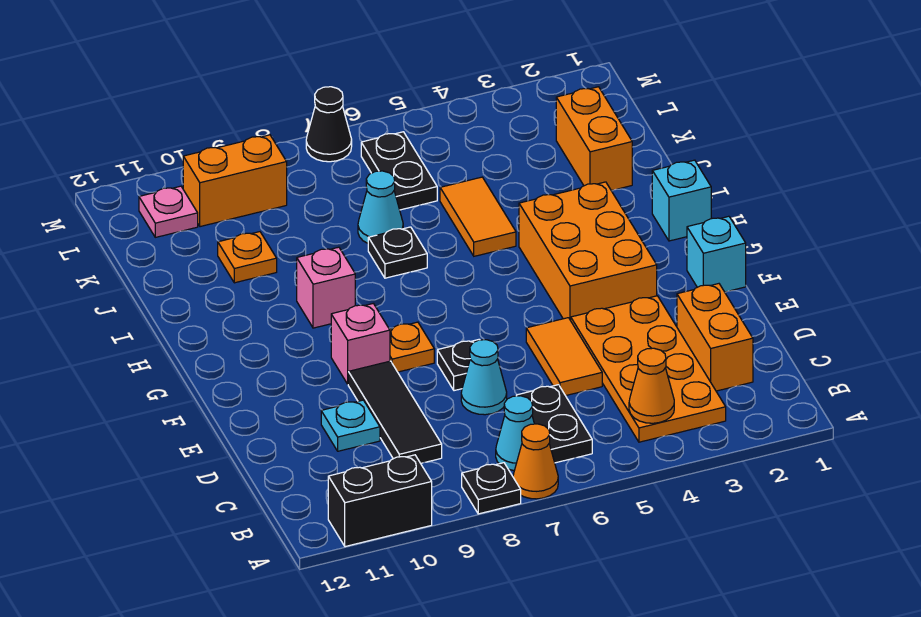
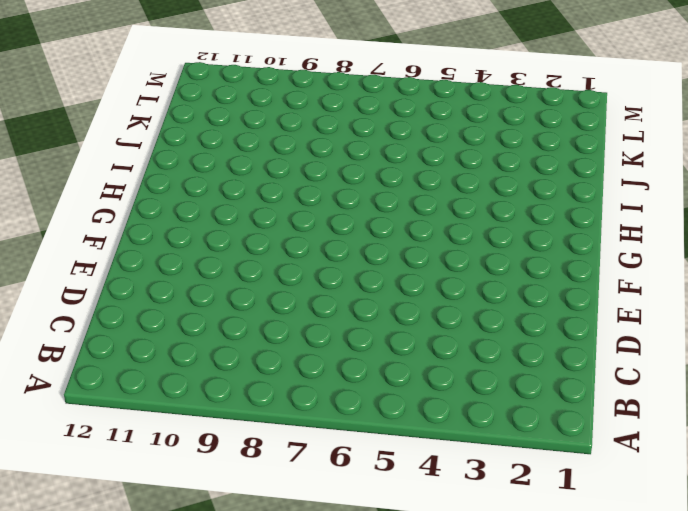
none -> orange 1x1 cone [513,424,558,499]
none -> black 1x1 plate [462,463,521,514]
none -> black 1x2 brick [328,455,432,547]

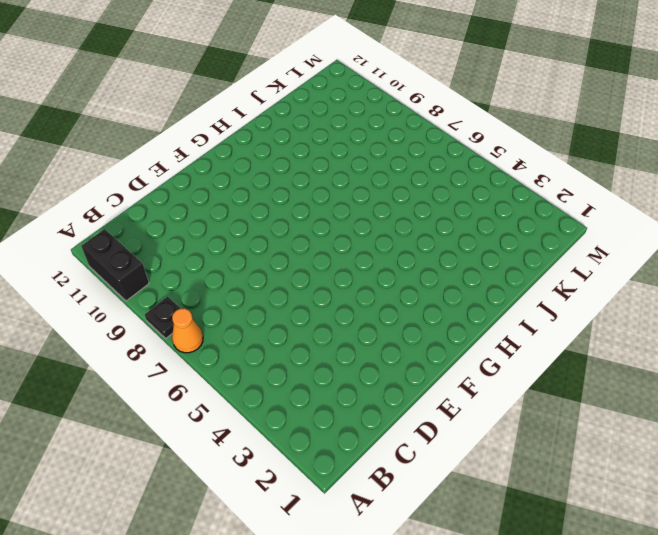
none -> orange 2x4 plate [571,296,726,442]
none -> black 1x2 plate [516,385,592,463]
none -> cyan 1x1 cone [496,396,534,470]

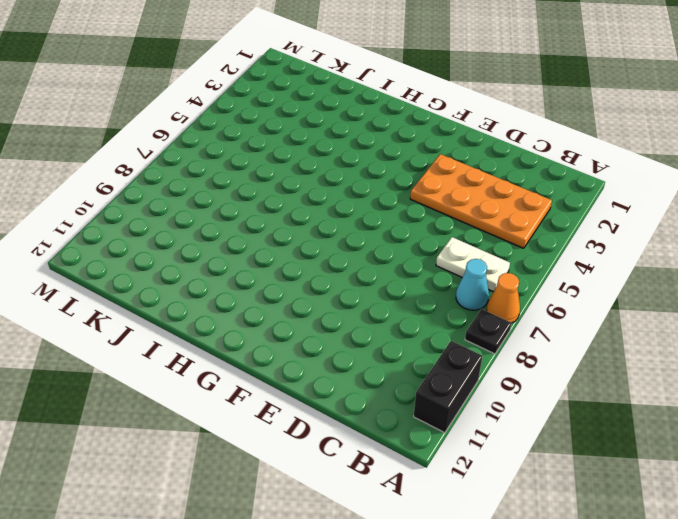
white 1x2 plate [436,237,510,292] -> black 1x2 plate [516,385,592,463]
none -> orange 1x2 brick [677,284,753,391]
none -> black 1x3 tile [348,361,442,463]
none -> orange 1x2 tile [526,318,602,396]

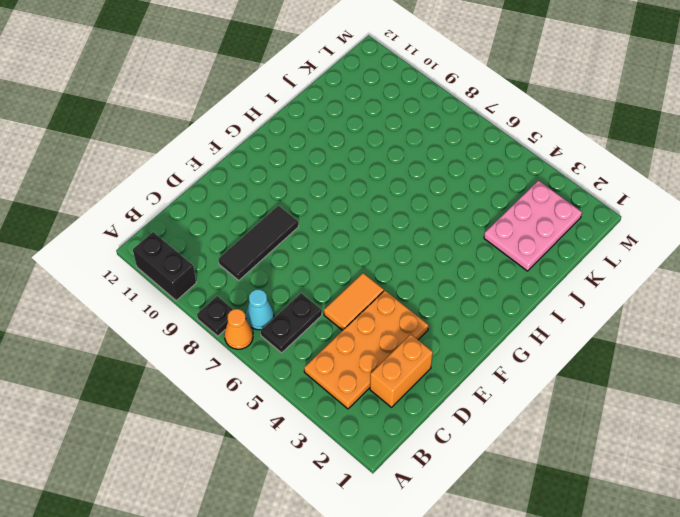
pink 2x3 plate [484,181,582,271] -> orange 1x2 brick [556,87,632,191]
none -> cyan 1x1 cone [461,340,507,415]
none -> cyan 1x1 plate [321,400,380,451]
none -> black 1x1 plate [437,339,480,391]

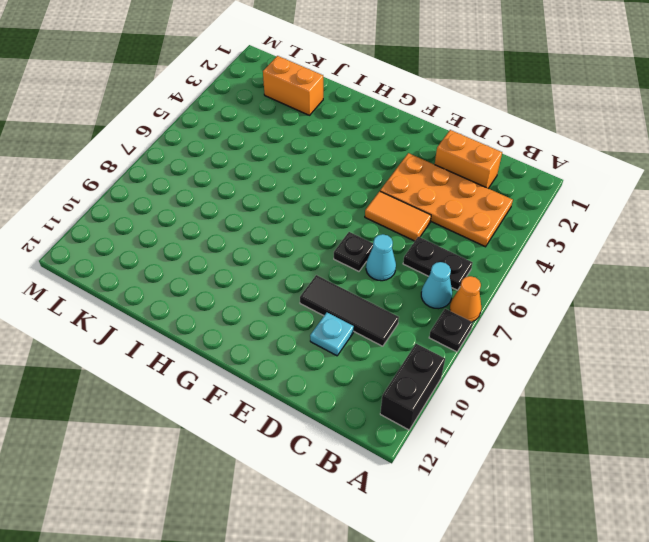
none -> cyan 1x1 brick [687,216,746,292]
none -> orange 2x3 brick [519,182,657,320]
none -> orange 1x1 plate [390,322,434,372]

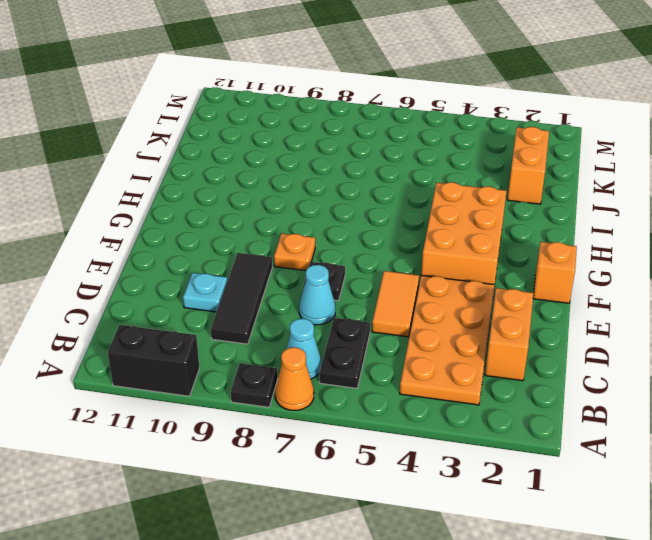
orange 1x1 brick [533,242,577,303] -> cyan 1x1 brick [687,216,746,292]
none -> pink 1x1 brick [331,304,390,384]
none -> cyan 1x1 brick [652,160,711,241]
none -> pink 1x1 brick [297,247,355,328]

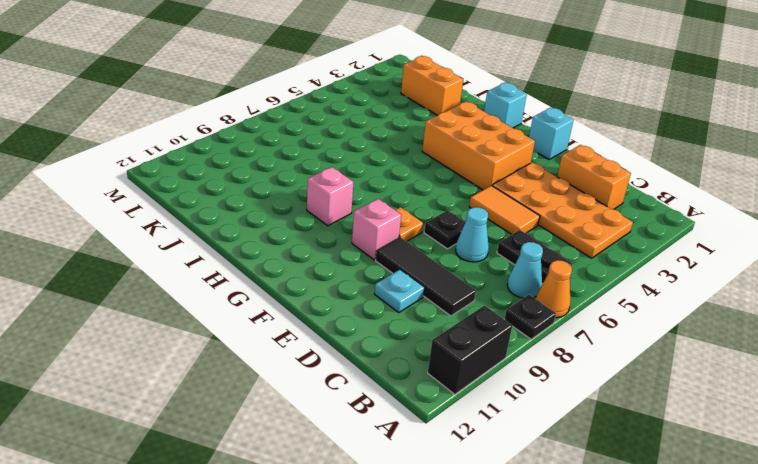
none -> orange 1x2 tile [440,177,516,256]
none -> black 1x1 plate [368,227,427,278]
none -> cyan 1x1 cone [358,171,403,243]

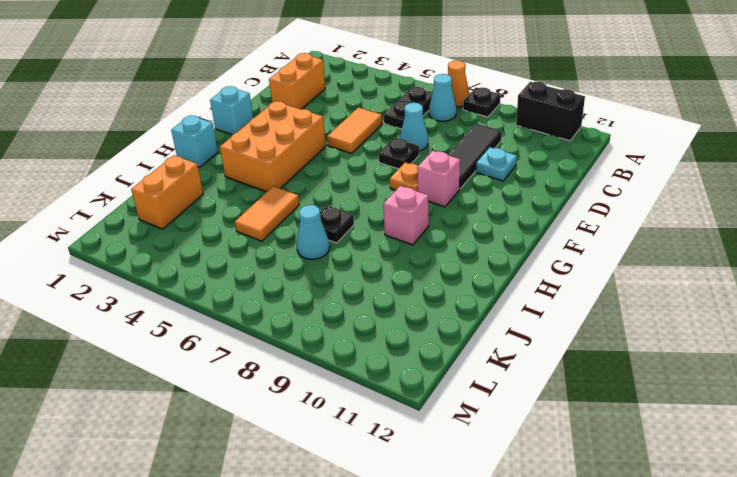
none -> orange 2x4 plate [571,296,726,442]
none -> orange 1x1 plate [218,232,277,283]
none -> black 1x2 plate [361,132,437,210]

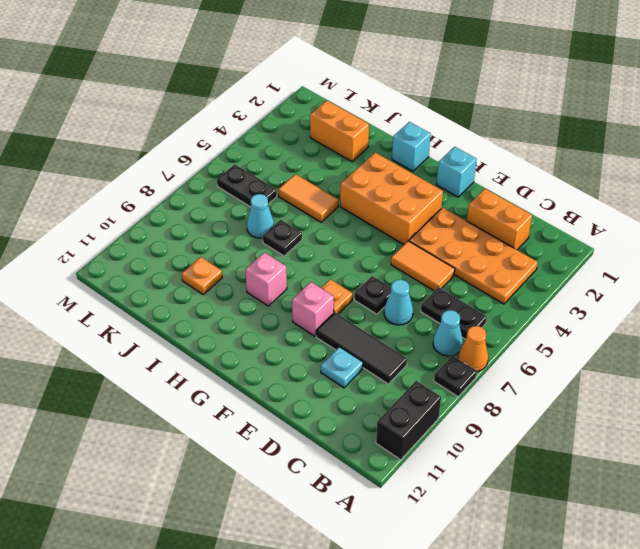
none -> orange 1x2 brick [183,135,287,227]
none -> pink 1x1 plate [139,186,198,237]
none -> black 1x1 cone [306,87,352,162]

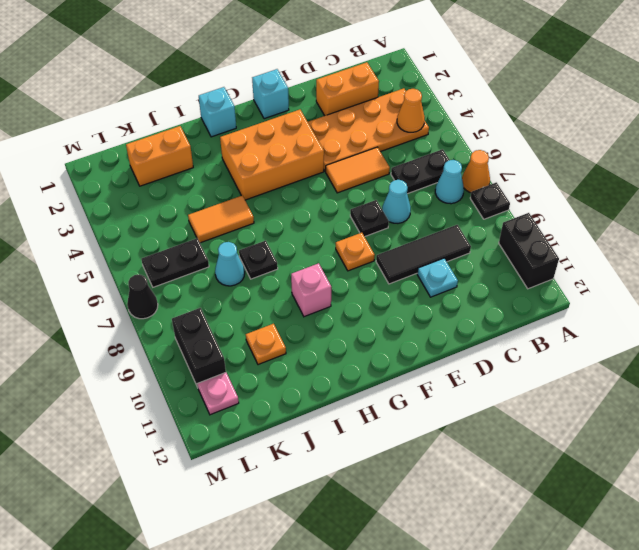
black 1x2 brick [172,308,226,387] -> orange 1x2 brick [183,135,287,227]
none -> pink 1x1 brick [331,304,390,384]

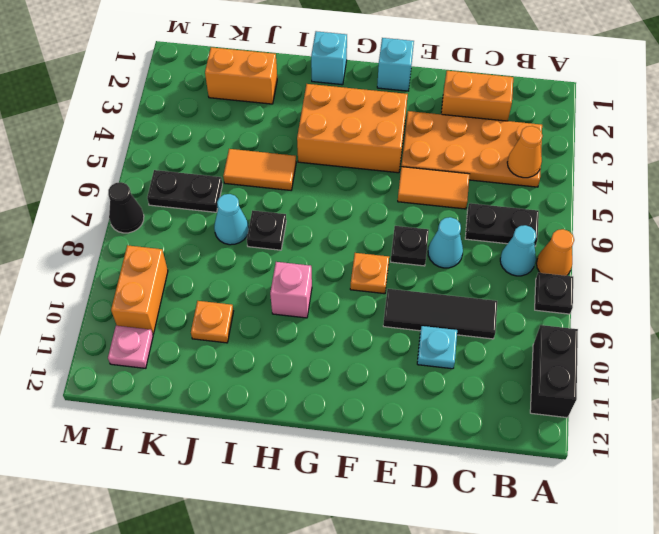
none -> pink 1x1 brick [331,304,390,384]

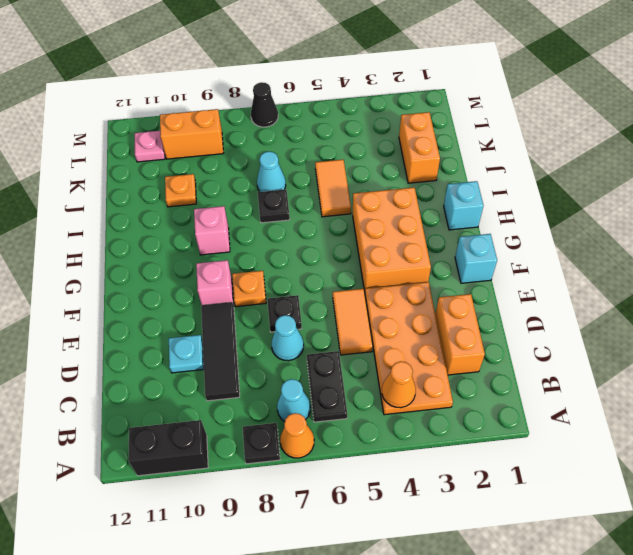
none -> black 1x2 plate [361,132,437,210]

